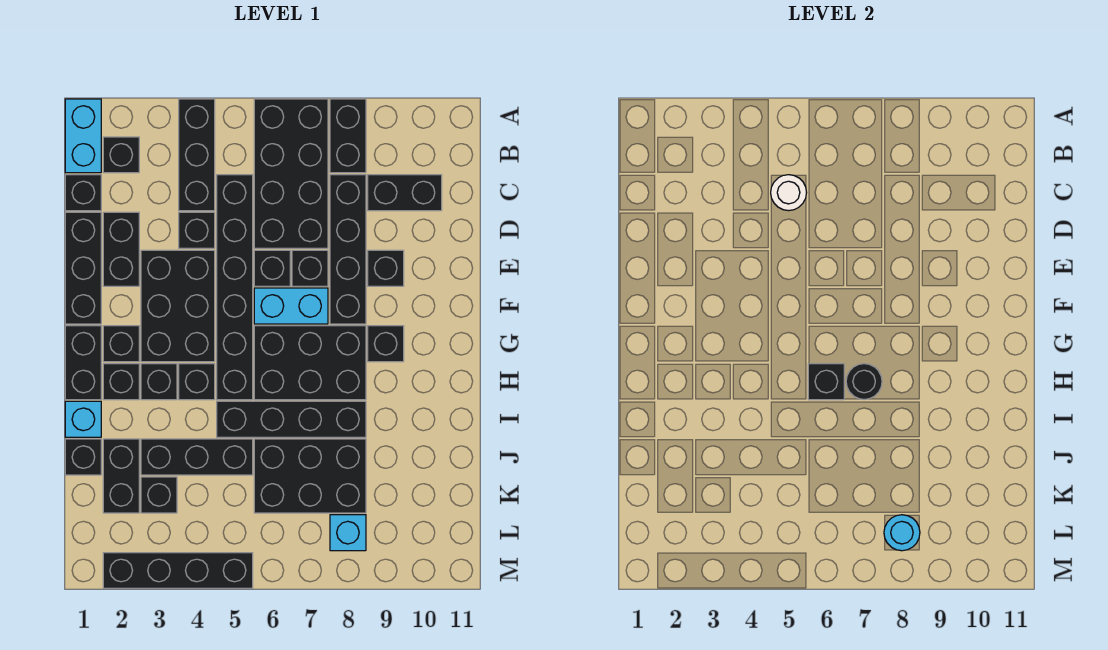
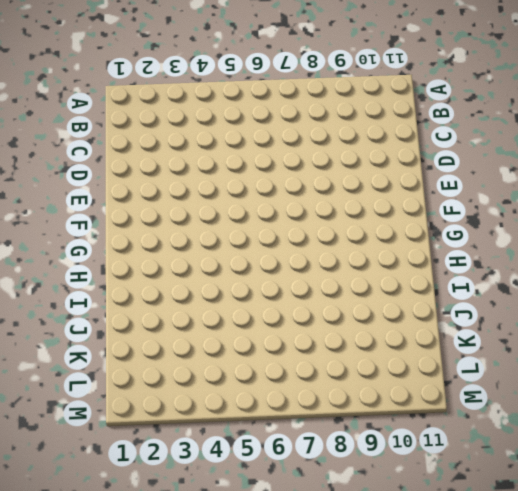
none -> cyan 1x2 brick [65,99,101,173]
none -> black 1x3 brick [179,99,215,211]
none -> black 2x4 brick [254,99,328,248]
none -> black 1x2 brick [330,99,366,173]

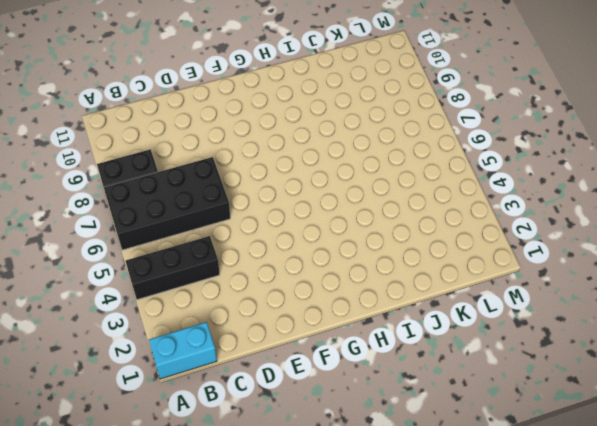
none -> black 1x1 brick [103,137,139,173]
none -> black 1x1 brick [65,175,101,211]
none -> black 1x6 brick [217,175,253,400]
none -> black 1x4 brick [330,175,366,324]

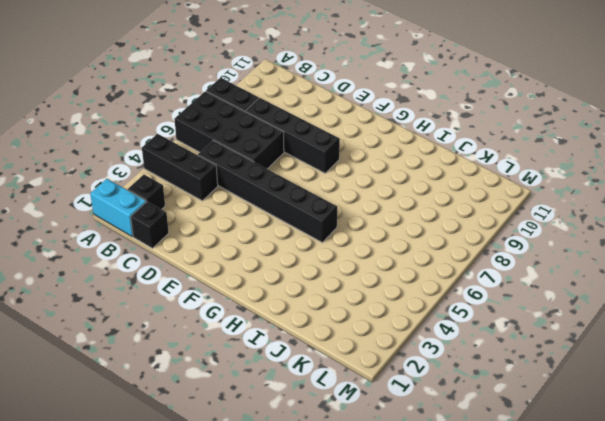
none -> black 1x2 brick [368,175,442,211]
none -> black 1x3 brick [65,212,101,324]
none -> black 1x2 brick [103,212,139,286]
none -> black 1x1 brick [179,212,215,248]

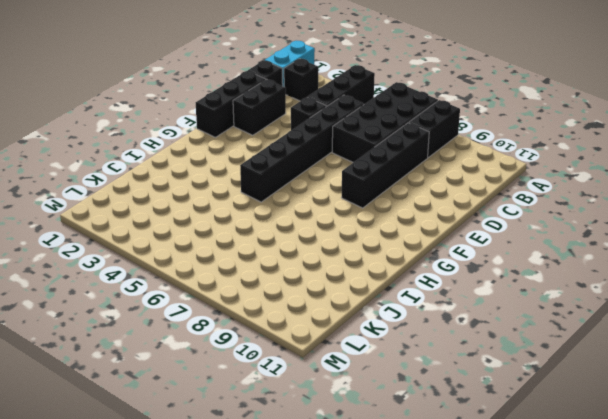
none -> black 1x2 brick [368,175,442,211]
none -> black 2x3 brick [141,250,215,362]
none -> black 1x1 brick [254,250,290,286]
none -> black 1x1 brick [292,250,328,286]

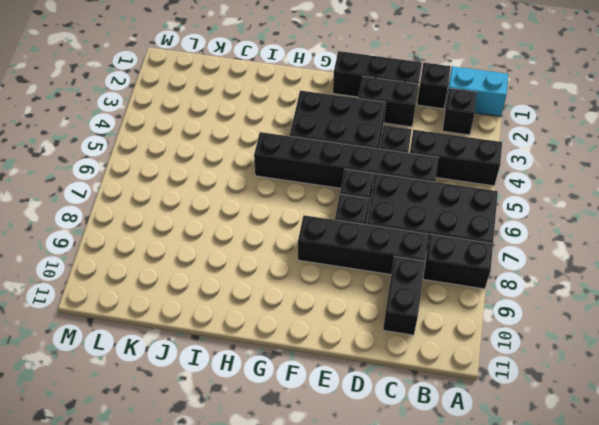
none -> black 1x1 brick [368,250,404,286]
none -> cyan 1x2 brick [254,288,328,324]
none -> black 1x2 brick [65,326,101,400]
none -> black 1x1 brick [103,326,139,362]

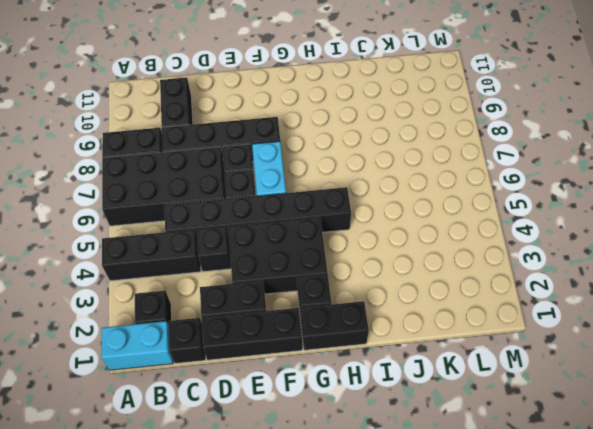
none -> black 1x1 brick [368,250,404,286]
none -> black 2x3 brick [254,326,366,400]
none -> black 1x1 brick [368,326,404,362]
none -> black 1x1 brick [103,364,139,400]

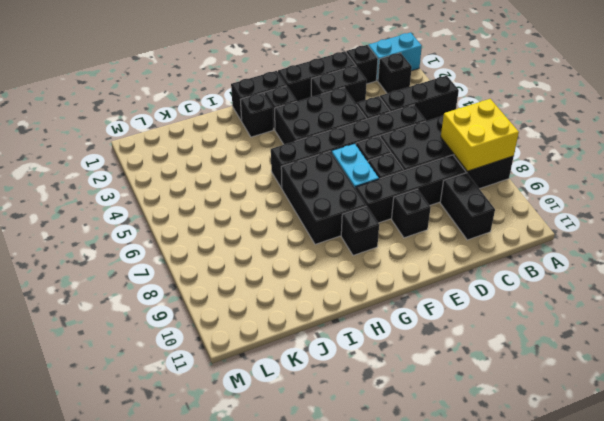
yellow 2x2 brick [441,99,519,171] -> none
none -> black 1x1 brick [141,364,177,400]
none -> black 1x1 brick [179,364,215,400]
none -> cyan 1x1 brick [65,401,101,437]
none -> black 1x4 brick [217,401,366,437]

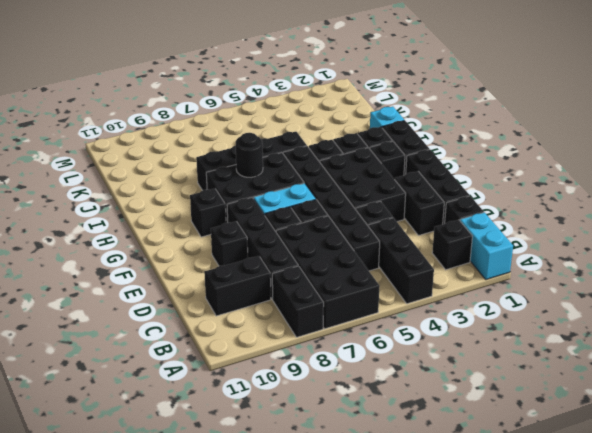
none -> black 1x1 brick [65,439,101,475]
none -> black 1x2 brick [103,439,139,513]
none -> black 1x3 brick [141,439,253,475]
none -> black 2x3 brick [254,439,366,513]

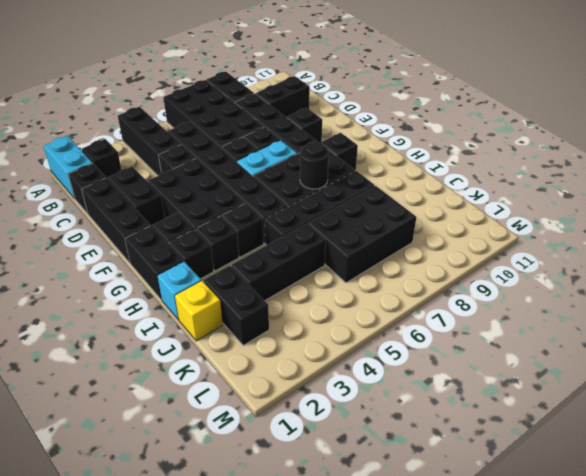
yellow 1x1 brick [175,281,223,341] -> black 1x1 brick [65,439,101,475]
none -> black 1x1 brick [141,477,177,513]
none -> cyan 1x1 brick [330,515,366,551]
none -> black 1x4 brick [103,553,253,588]
none -> white 1x1 round brick [771,175,807,211]

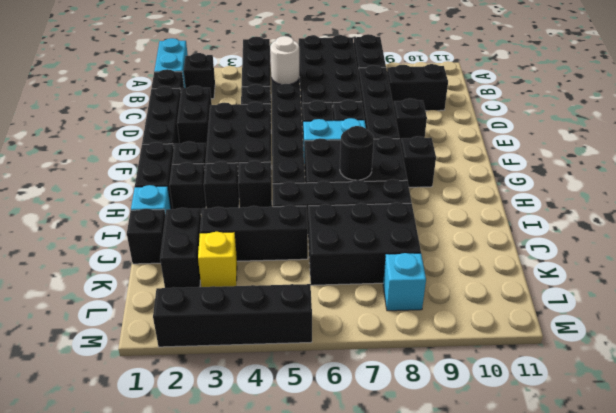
yellow 1x1 brick [198,232,237,287] -> black 1x1 brick [141,477,177,513]
none -> black 1x1 brick [808,364,844,400]
none -> cyan 1x1 round brick [884,515,920,551]

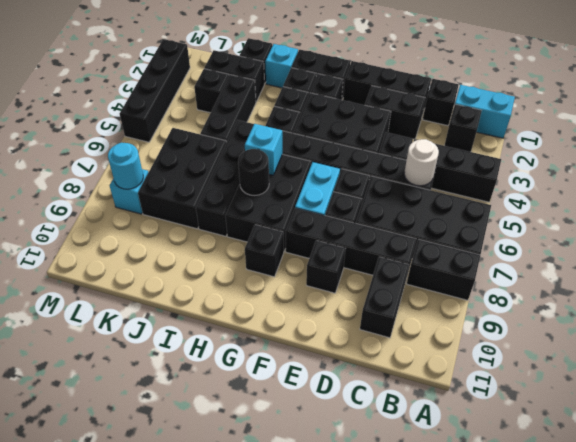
cyan 1x1 brick [245,124,282,175] -> black 1x1 brick [808,364,844,400]

